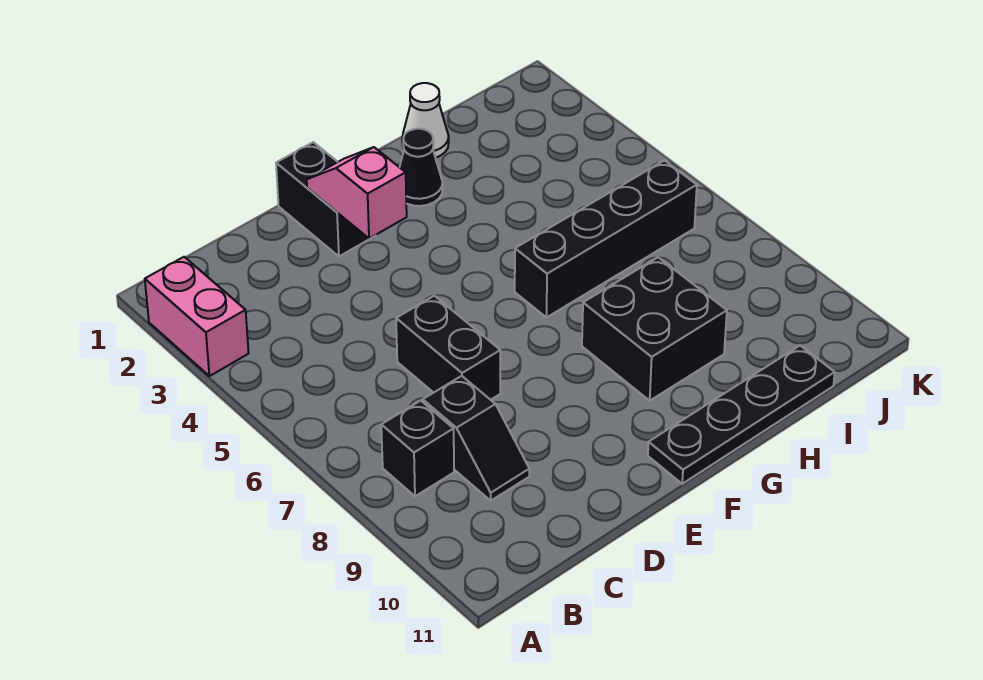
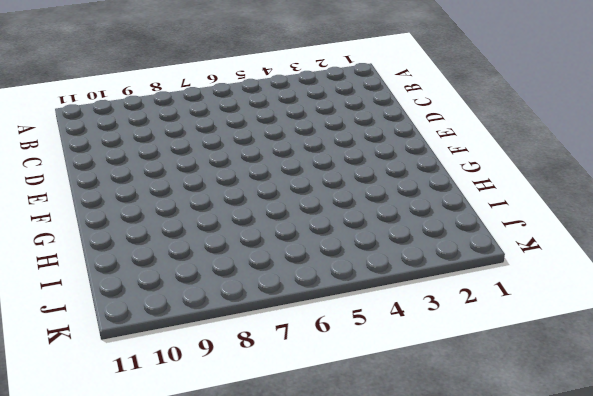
none -> pink 1x2 brick [145,257,249,376]
none -> black 1x1 brick [381,401,454,496]

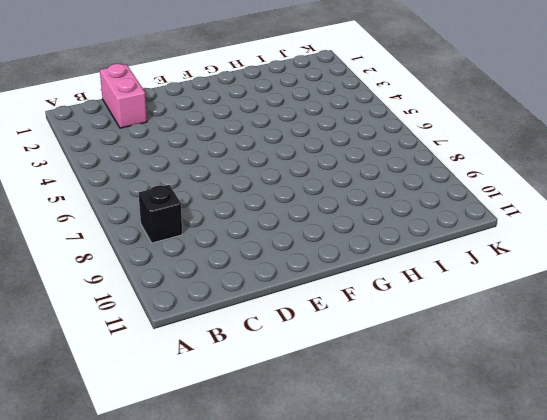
pink 1x2 brick [100,64,147,128] -> pink 1x2 brick moved to [145,257,249,376]
none -> black 1x2 slope [423,376,529,501]
none -> black 1x2 brick [396,296,500,400]

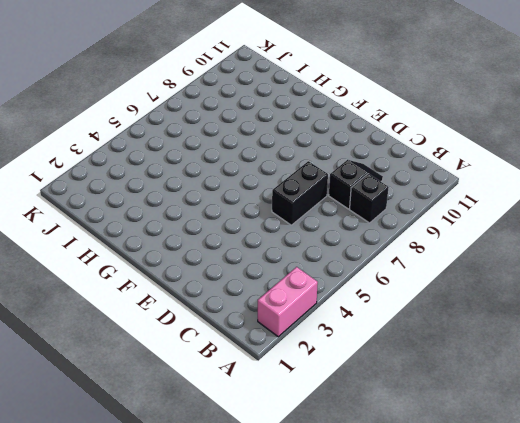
none -> black 1x2 brick [276,142,376,256]
none -> black 1x4 plate [648,346,835,484]

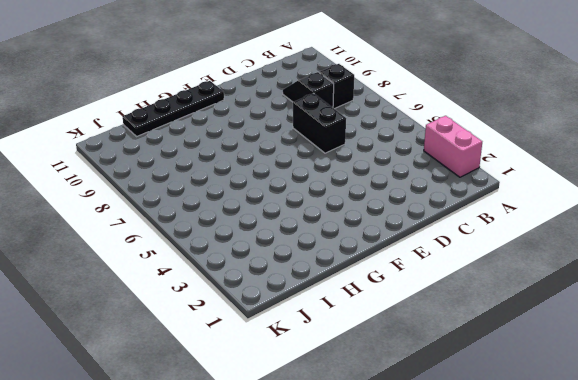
none -> black 1x2 brick [276,142,376,256]
none -> black 1x1 cone [400,129,443,206]

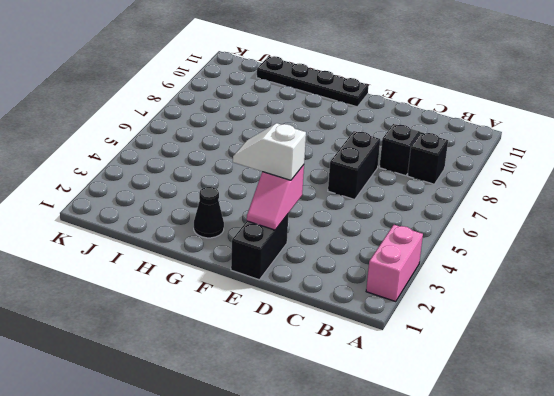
white 1x2 slope [233,123,306,180] -> none
none -> black 1x4 brick [515,161,697,317]
none -> black 2x2 brick [582,257,727,401]

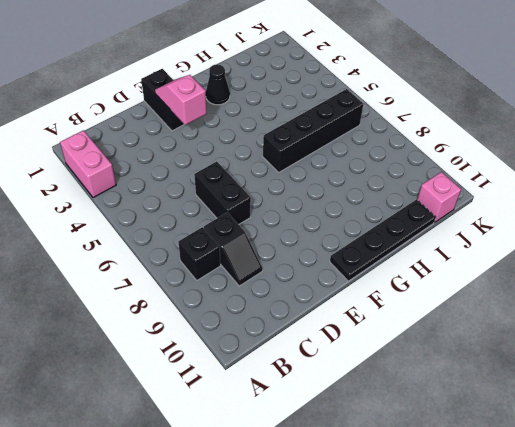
pink 1x1 brick [417,172,461,223] -> none
none -> black 2x2 brick [582,257,727,401]
none -> white 1x1 cone [402,83,449,158]

